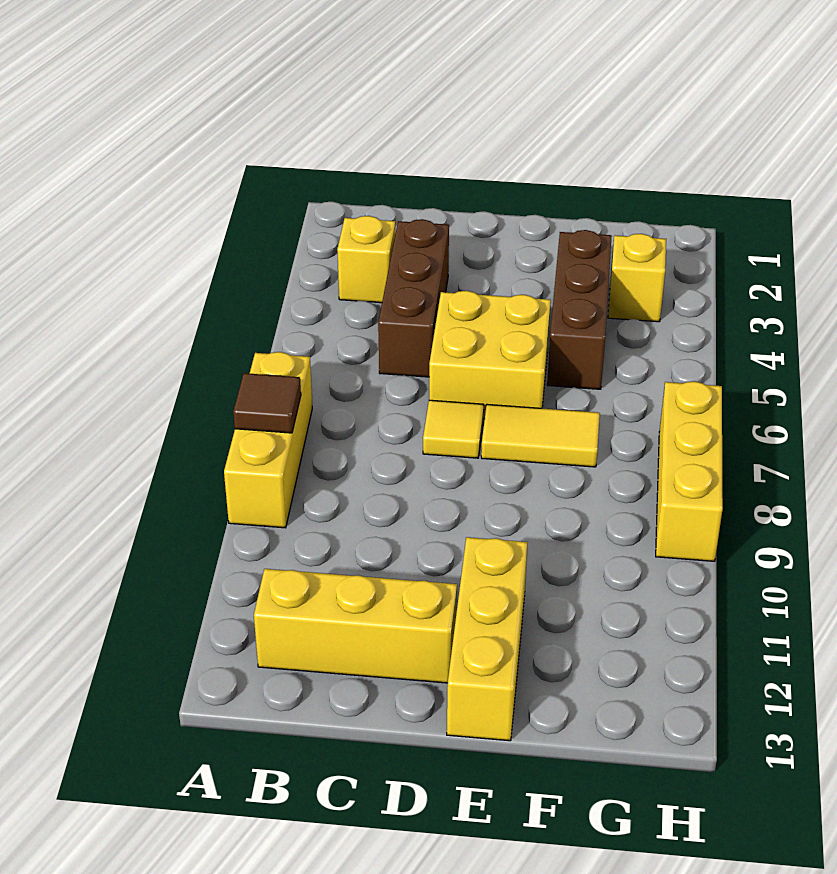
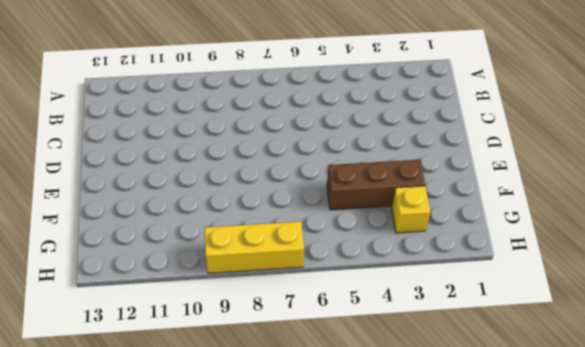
none -> yellow 1x3 brick [224,352,312,528]
none -> yellow 1x1 brick [337,216,396,303]
none -> yellow 1x3 brick [254,569,457,683]

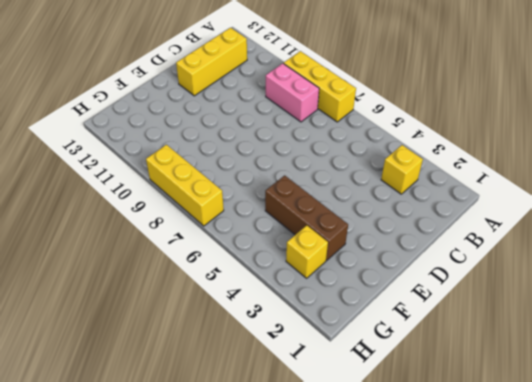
pink 1x2 brick [266,63,319,122] -> none
none -> brown 1x3 brick [378,219,449,377]
none -> yellow 2x2 brick [429,291,551,419]
none -> yellow 1x1 tile [423,400,484,458]

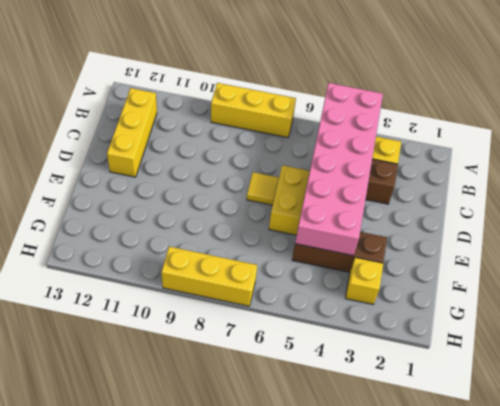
pink 2x6 brick [295,83,383,256] -> none
none -> yellow 1x2 tile [481,404,600,467]
none -> yellow 1x3 brick [447,537,527,741]
none -> brown 1x1 tile [233,373,301,433]

